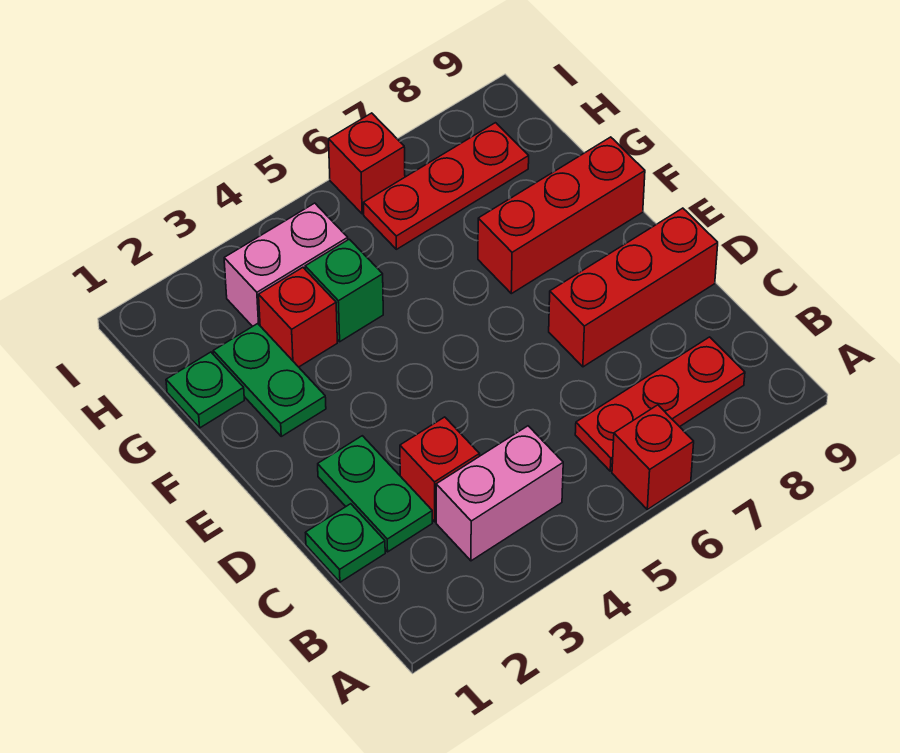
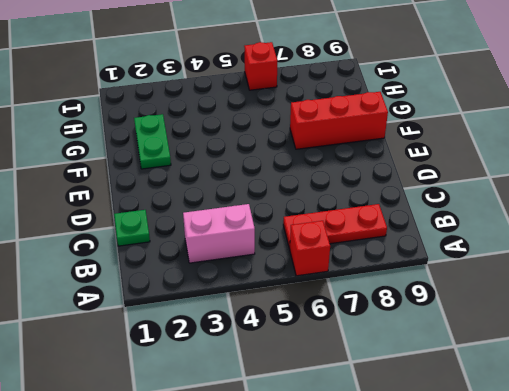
none -> green 1x2 plate [318,436,432,552]
none -> red 1x1 brick [400,417,480,522]
none -> red 1x3 brick [549,208,718,367]

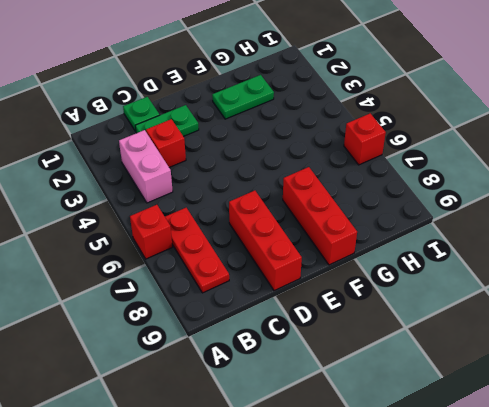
none -> green 1x1 plate [166,352,244,428]
none -> red 1x1 brick [259,268,337,367]
none -> green 1x1 brick [305,239,383,342]

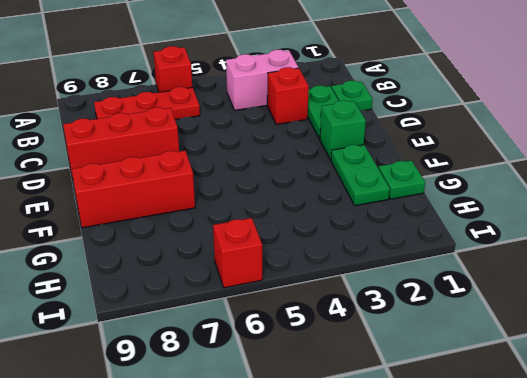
green 1x1 brick [320,101,366,160] -> green 1x1 brick moved to [305,239,383,342]
none -> red 1x1 brick [259,268,337,367]
none -> pink 1x2 brick [224,203,348,327]
none -> red 1x3 plate [364,123,529,249]

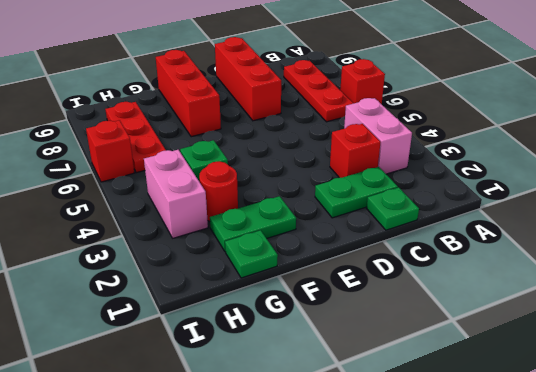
red 1x1 round brick [199,161,238,221] -> red 1x1 brick [259,268,337,367]

